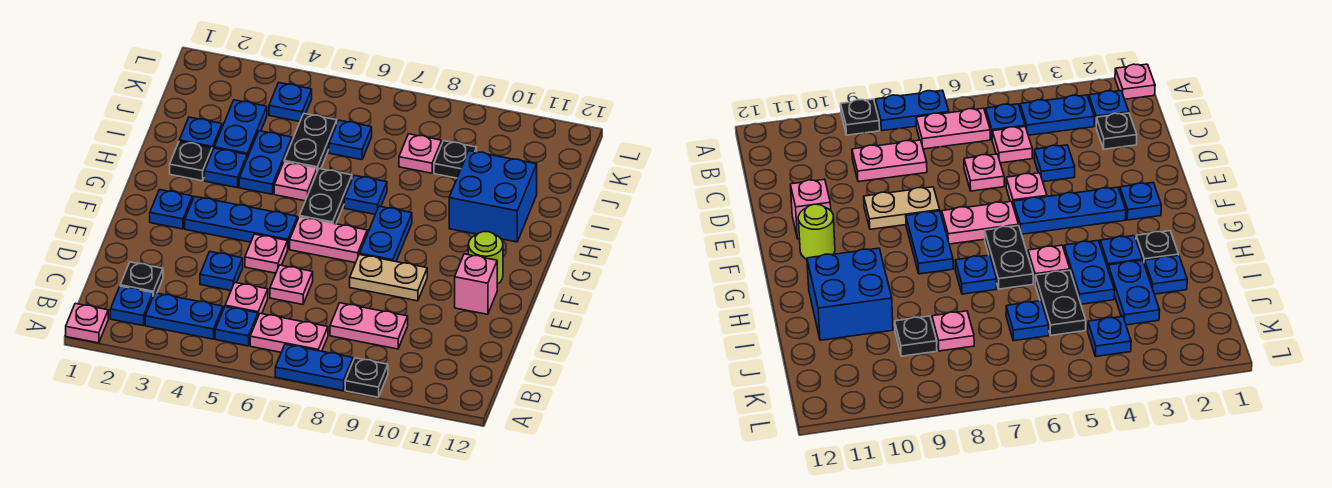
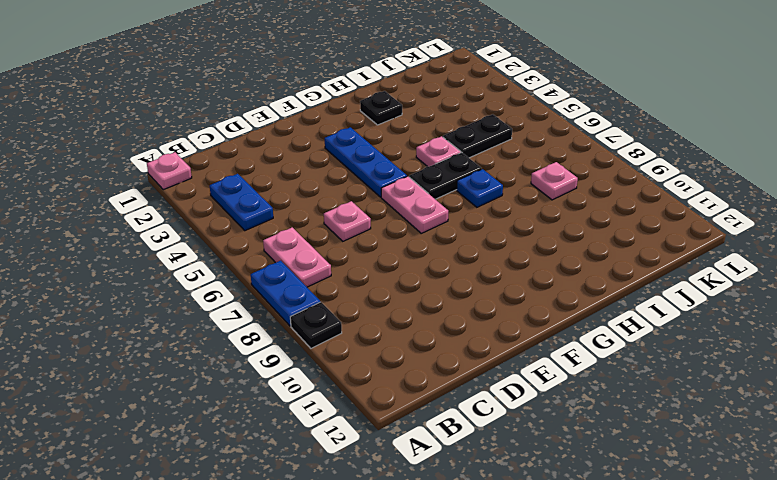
none -> blue 1x1 plate [110,286,153,326]
none -> blue 1x1 plate [215,307,258,346]
none -> black 1x1 plate [120,262,163,296]
none -> pink 1x1 plate [225,283,268,316]

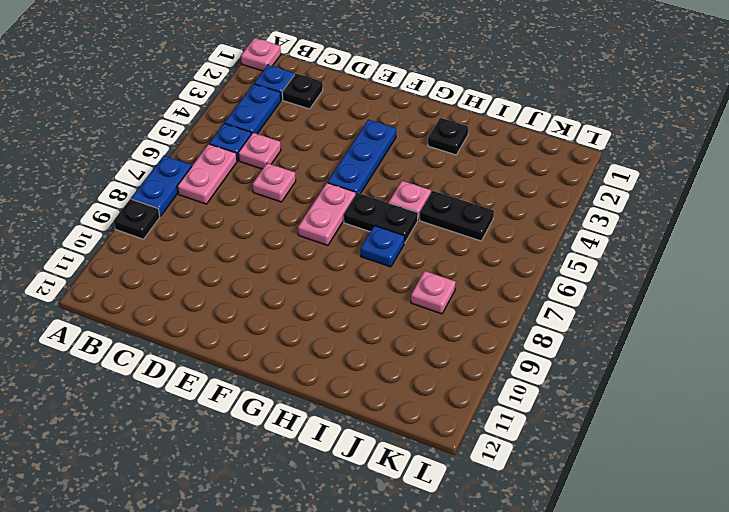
none -> pink 1x2 plate [330,303,408,349]
none -> blue 1x1 plate [200,252,243,290]
none -> pink 1x1 plate [245,234,288,273]
none -> tan 1x2 plate [350,254,427,301]

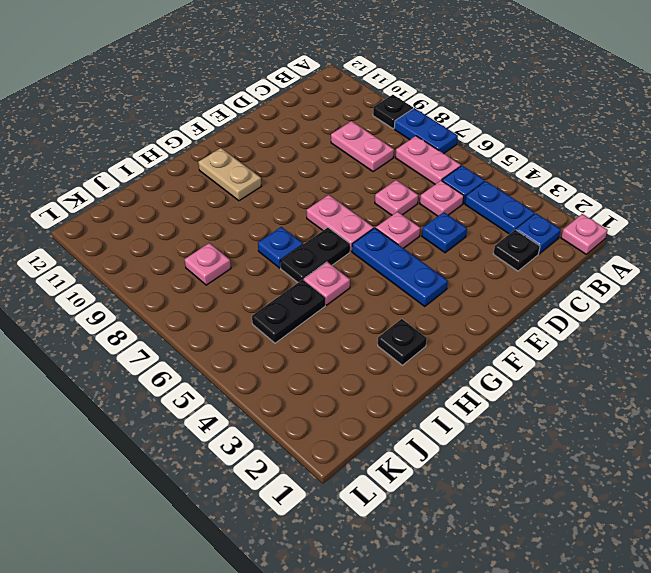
tan 1x2 plate [198,148,261,201] -> tan 1x2 plate moved to [350,254,427,301]
none -> pink 1x1 brick [455,254,497,314]
none -> blue 1x1 plate [150,190,192,229]
none -> blue 1x2 plate [360,206,412,262]
none -> lime 1x1 round brick [468,232,503,284]

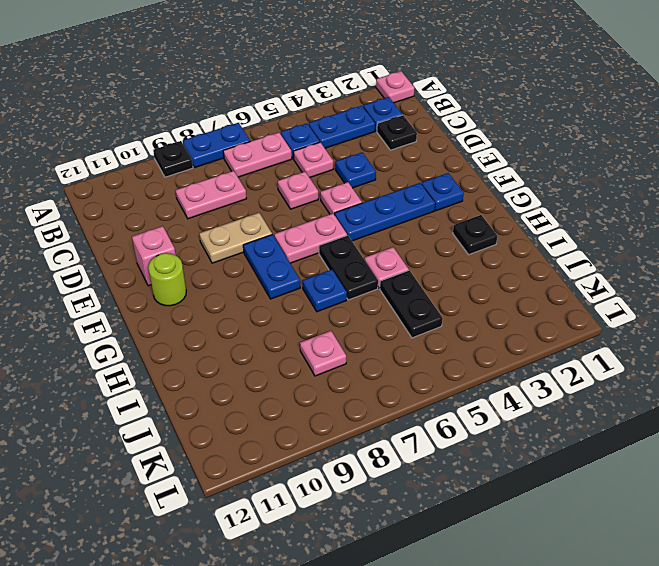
none -> blue 1x1 plate [204,148,247,188]
none -> blue 1x2 plate [239,131,292,194]
none -> blue 2x2 brick [449,151,537,242]
none -> blue 1x1 plate [179,117,222,151]

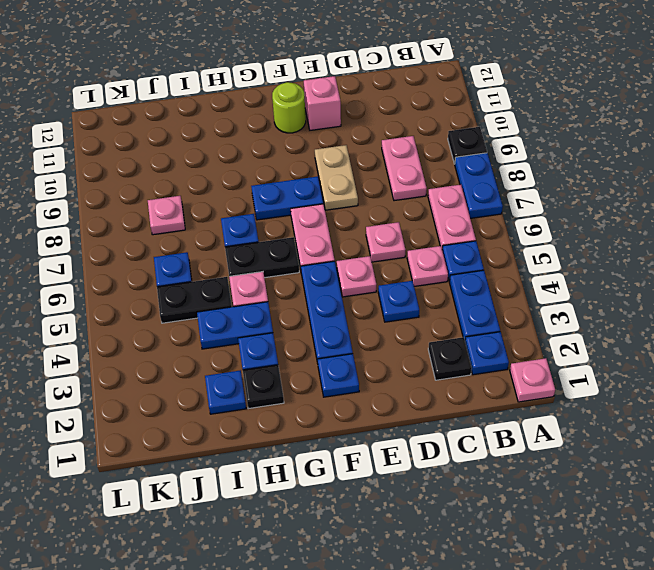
none -> blue 2x2 brick [449,151,537,242]
none -> blue 1x2 plate [214,100,267,158]
none -> black 1x1 plate [434,141,477,178]
none -> blue 1x1 plate [269,83,312,122]

